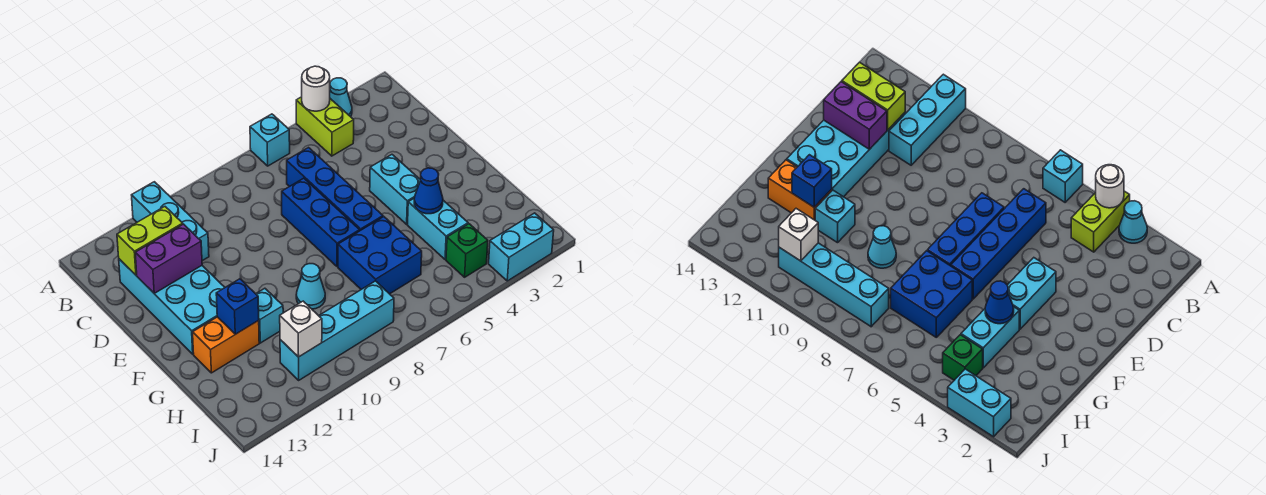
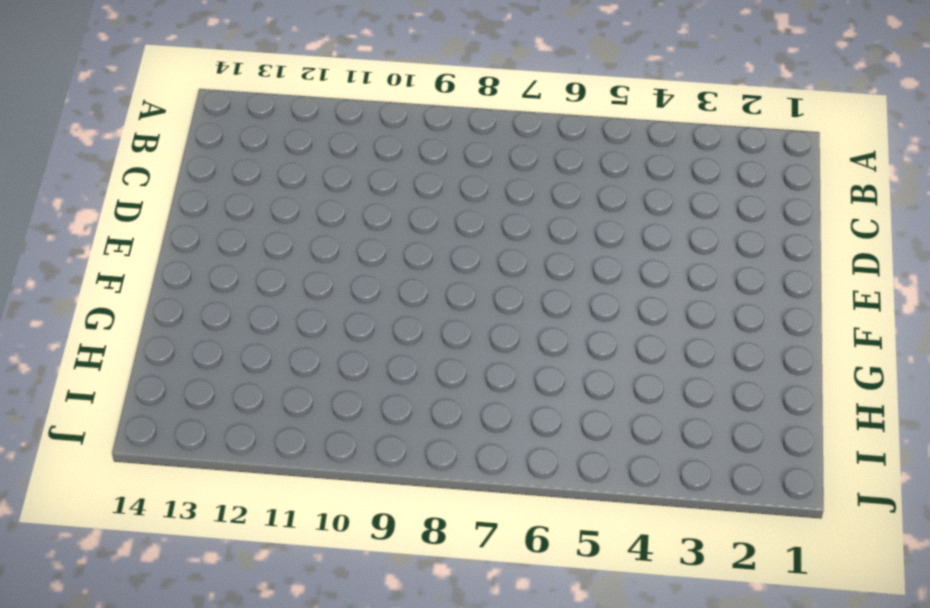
none -> cyan 1x1 cone [330,78,352,117]
none -> lime 1x2 brick [296,97,354,156]
none -> cyan 1x1 brick [250,114,290,166]

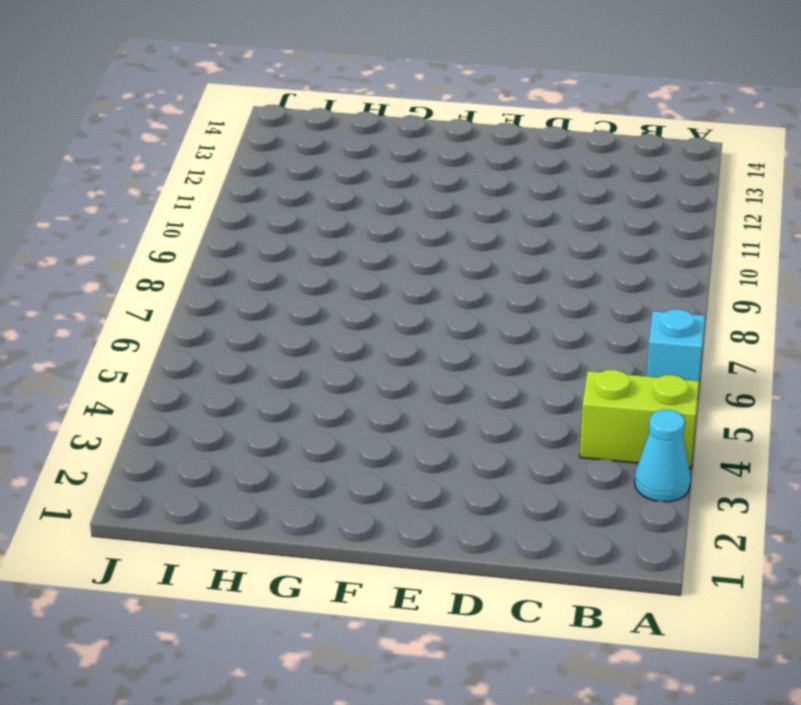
none -> cyan 1x3 brick [132,182,209,261]
none -> blue 1x4 brick [287,148,383,231]
none -> cyan 2x4 brick [119,259,225,354]

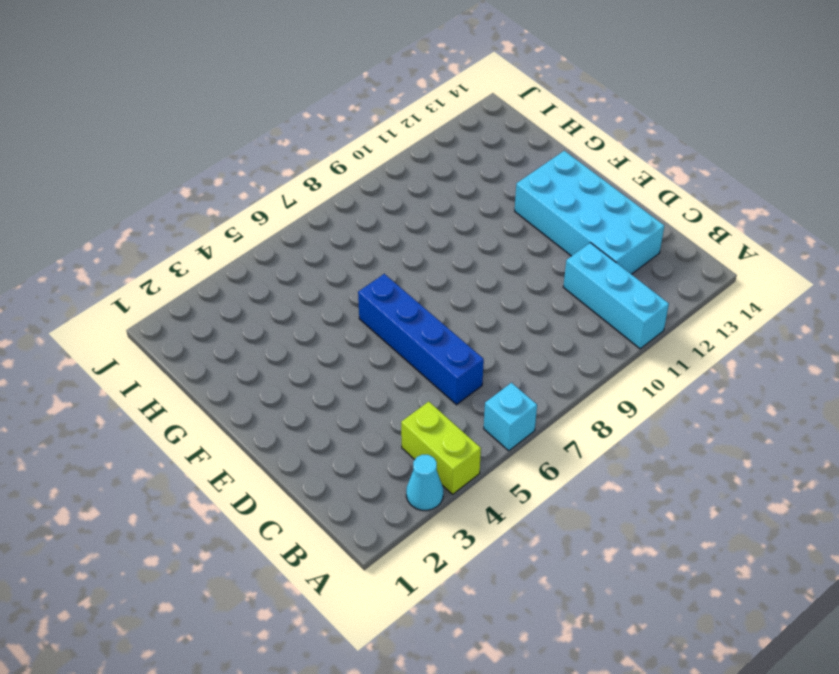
none -> blue 1x3 brick [282,178,360,267]
none -> cyan 1x2 brick [370,155,420,224]
none -> cyan 1x2 brick [408,199,468,260]

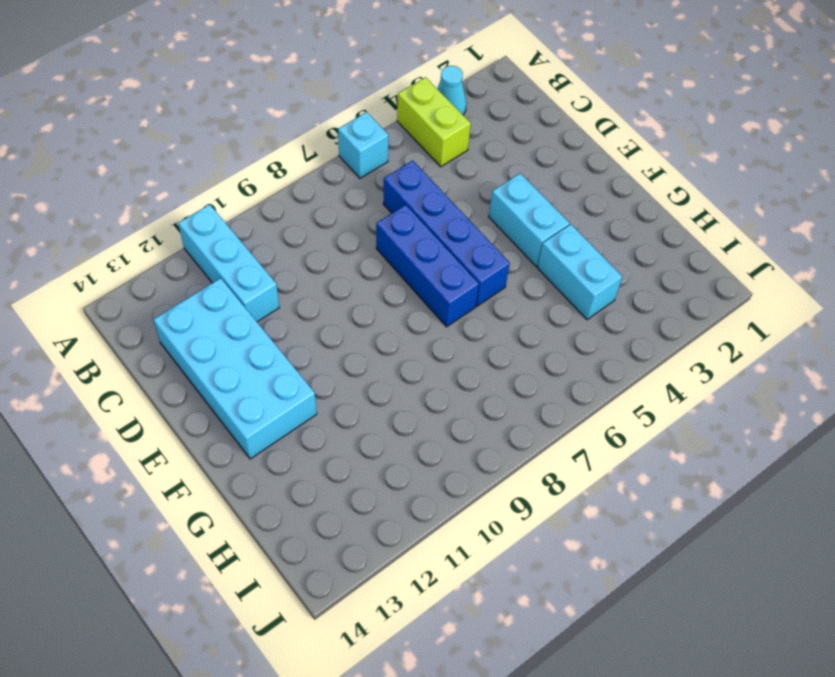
none -> blue 2x2 brick [338,217,422,294]
none -> cyan 1x1 cone [296,264,325,309]
none -> cyan 1x1 brick [256,288,283,343]

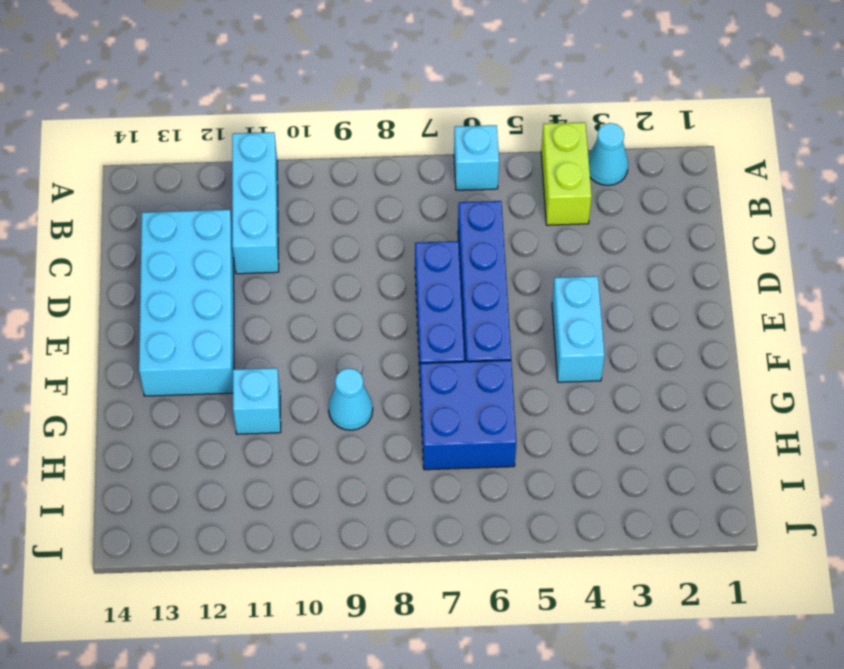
none -> cyan 1x2 brick [408,199,468,260]
none -> orange 1x2 brick [193,317,259,373]
none -> green 1x1 brick [446,224,488,277]

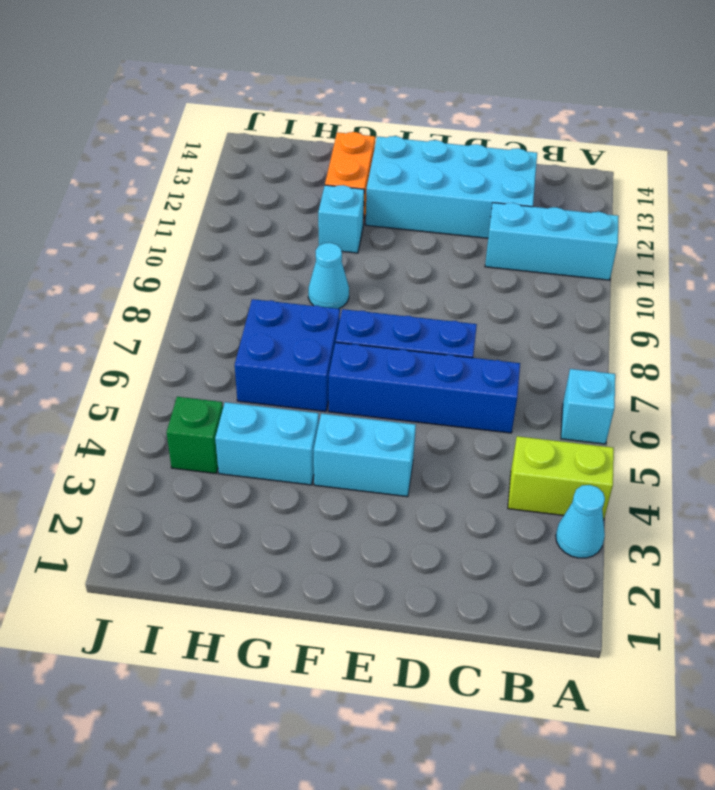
none -> cyan 1x4 brick [280,281,394,380]
none -> cyan 1x2 brick [489,213,554,281]
none -> white 1x1 round brick [302,66,330,111]

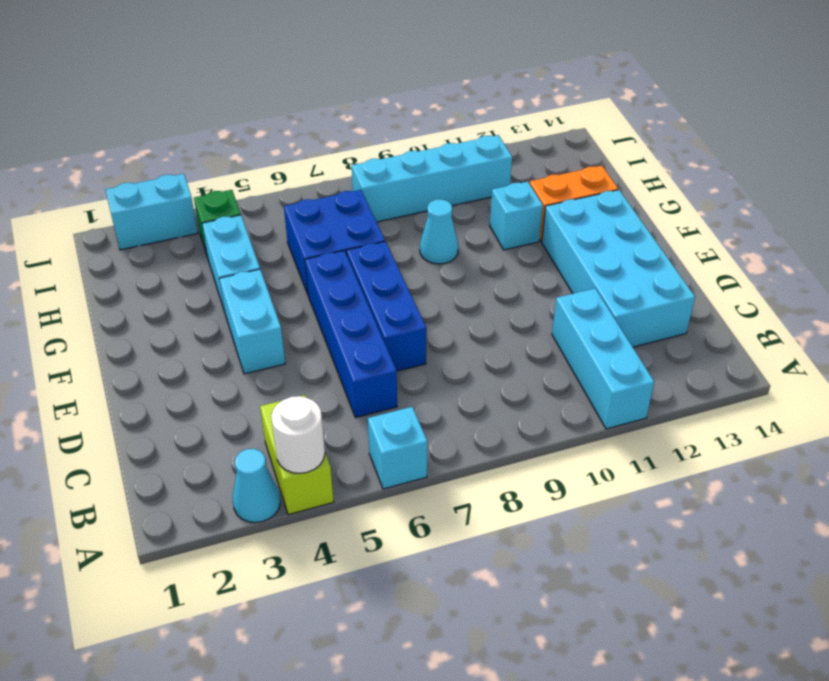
none -> lime 1x2 brick [117,207,183,275]
none -> purple 1x2 brick [135,224,202,293]
none -> blue 1x1 cone [414,168,443,214]

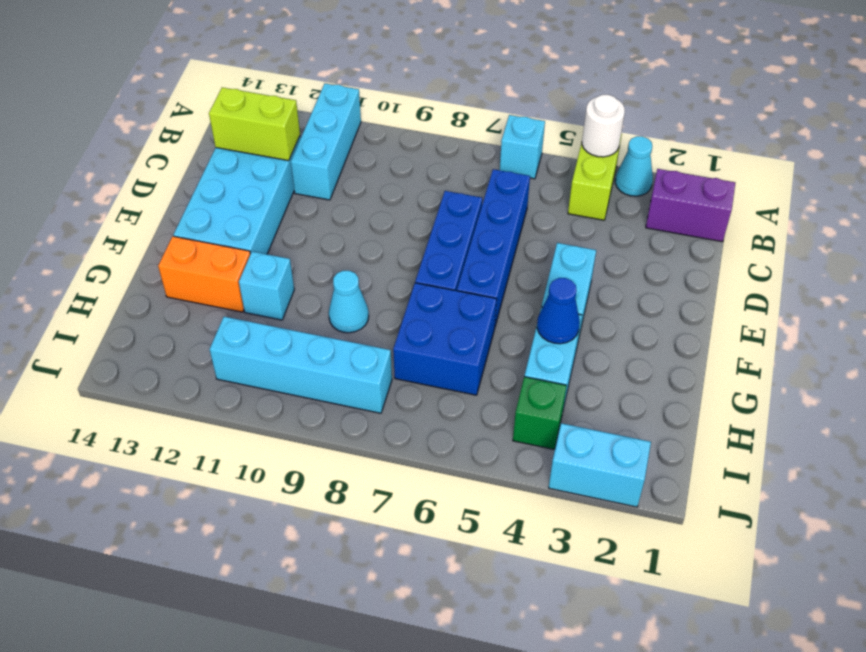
purple 1x2 brick [646,169,735,242] -> purple 1x2 brick moved to [135,224,202,293]
none -> blue 1x1 brick [216,279,259,334]
none -> white 1x1 brick [280,301,322,357]

